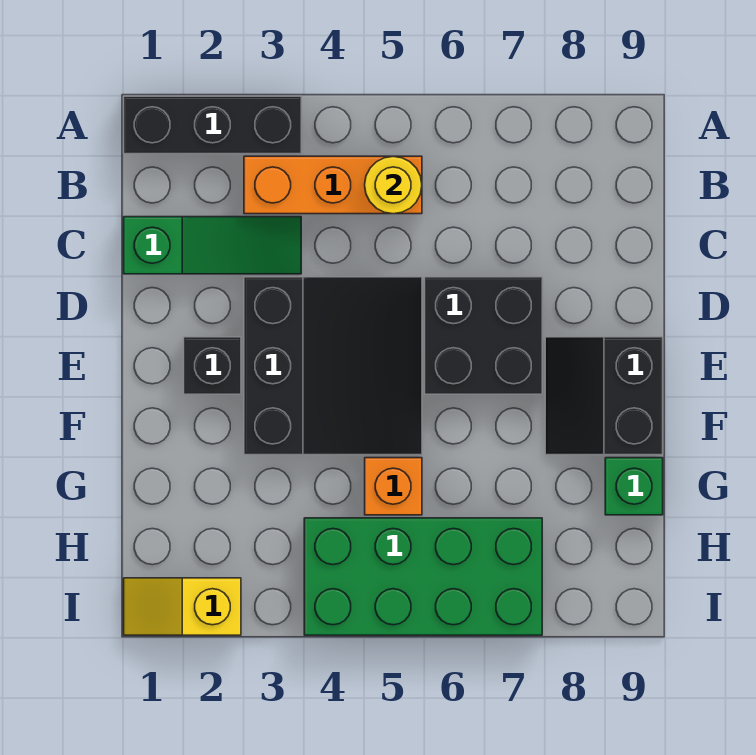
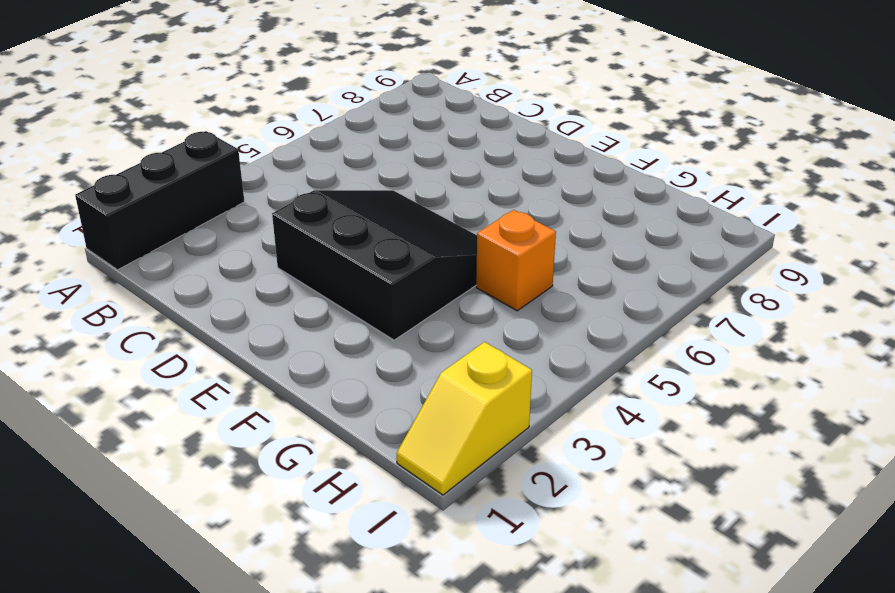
none -> orange 1x3 brick [244,156,422,214]
none -> green 1x3 slope [124,217,301,274]
none -> black 2x2 brick [425,277,542,394]

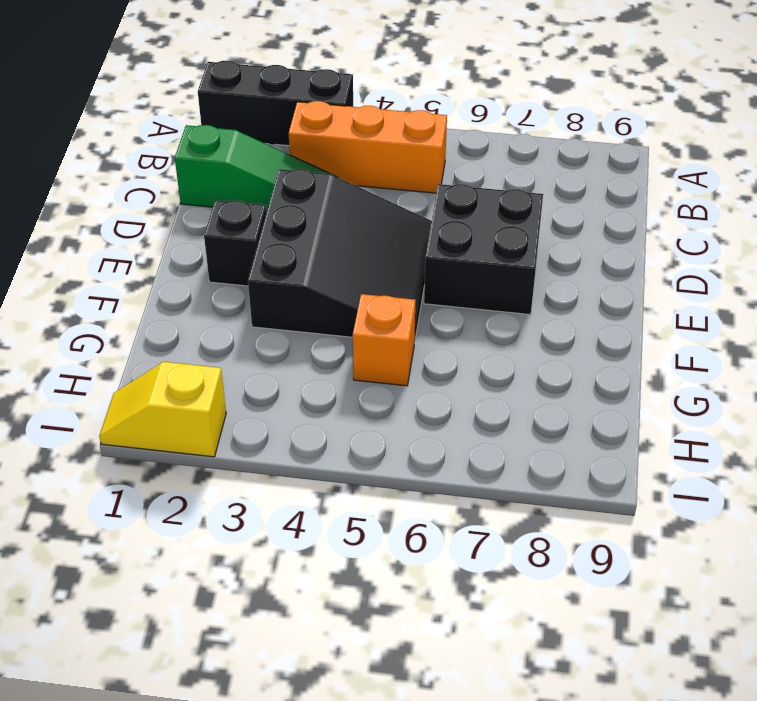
none -> black 2x2 slope [545,337,663,455]
none -> green 1x1 brick [605,458,663,515]
none -> green 2x4 brick [304,518,542,635]

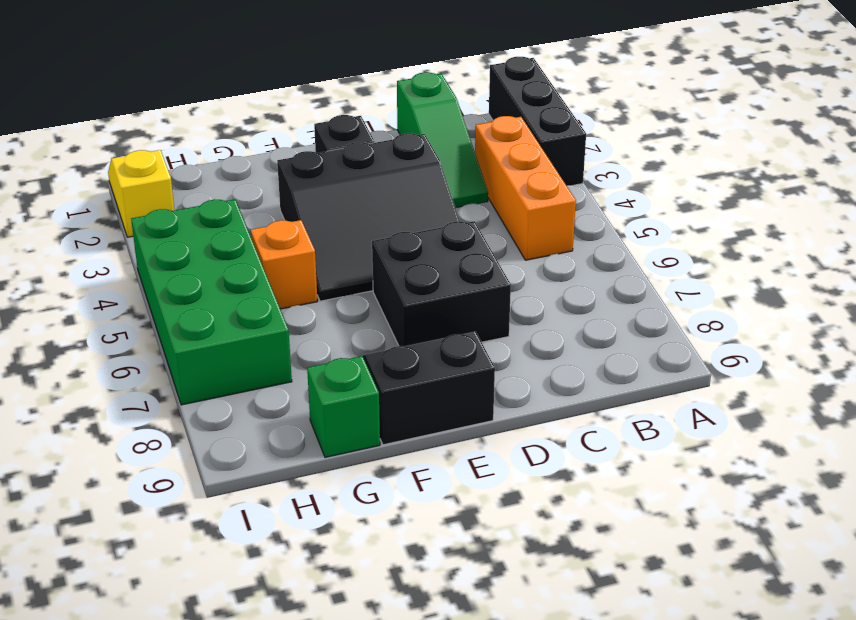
none -> yellow 1x1 round brick [365,156,422,214]

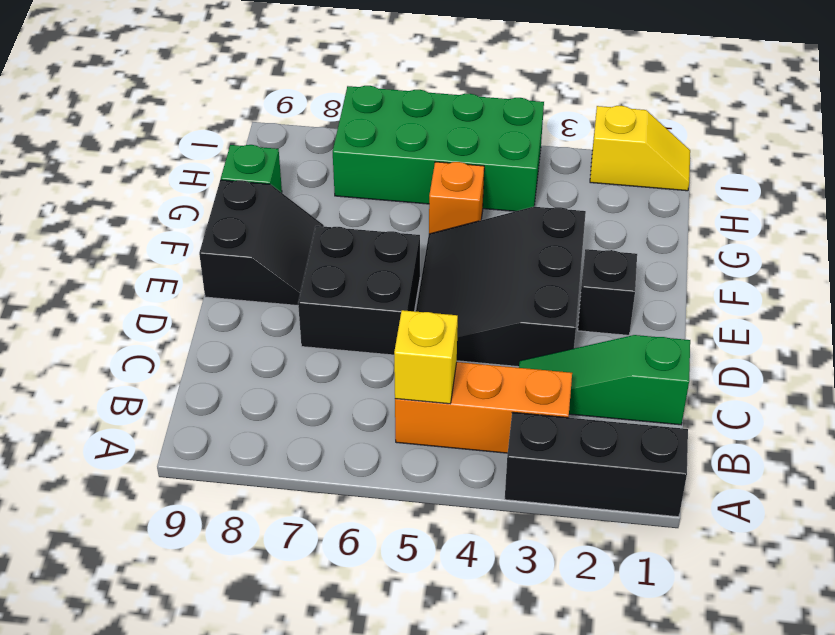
yellow 1x1 brick [394,310,458,404] -> yellow 1x1 round brick [365,156,422,214]

